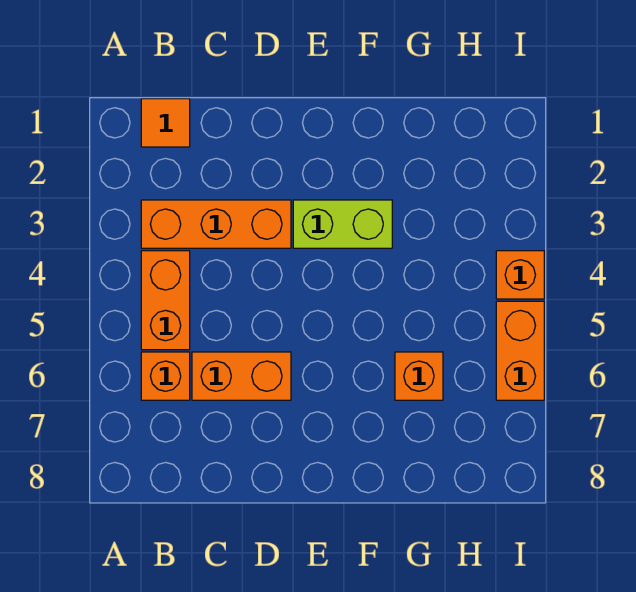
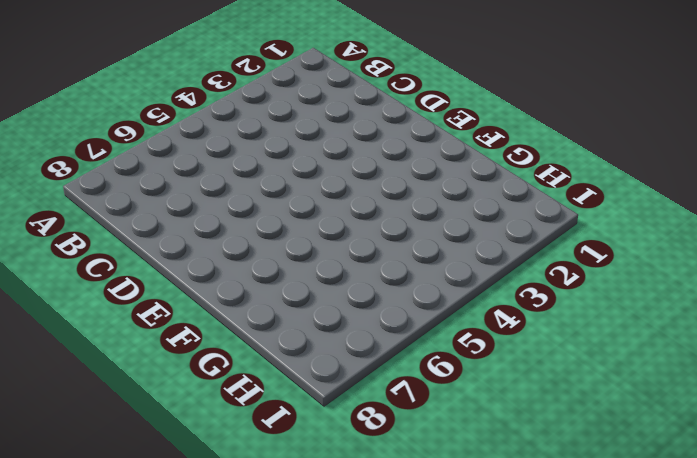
none -> orange 1x1 tile [141,99,190,147]
none -> orange 1x3 brick [141,200,291,248]

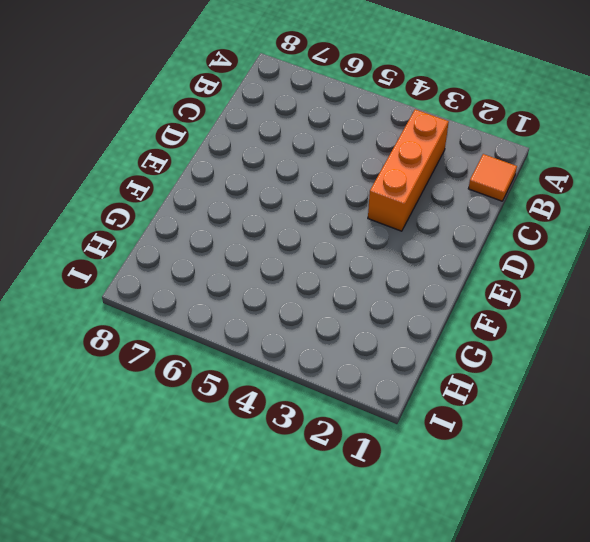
none -> orange 1x2 brick [141,251,190,350]
none -> orange 1x1 brick [141,352,190,400]

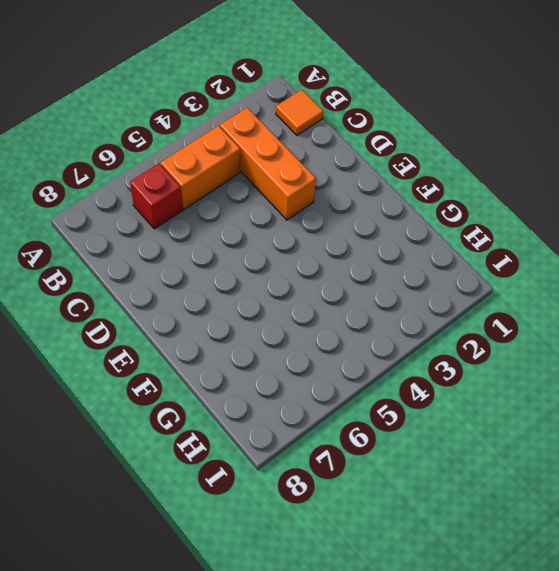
red 1x1 brick [130,164,182,229] -> orange 1x1 brick [141,352,190,400]
none -> orange 1x2 brick [192,352,291,400]
none -> lime 1x2 brick [293,200,392,248]

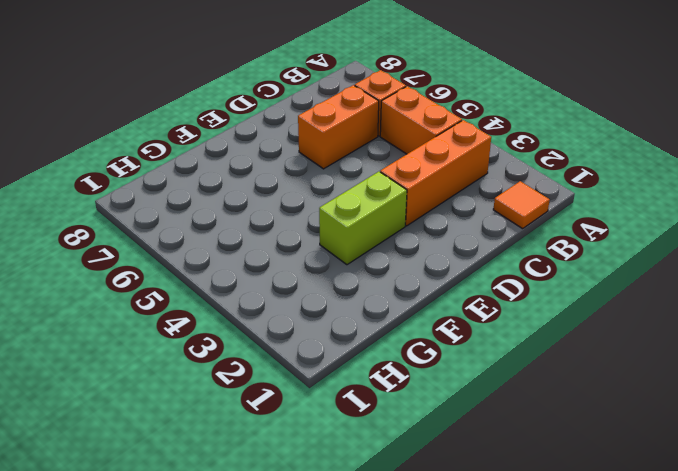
none -> orange 1x1 brick [395,352,443,400]
none -> orange 1x1 brick [496,251,544,299]

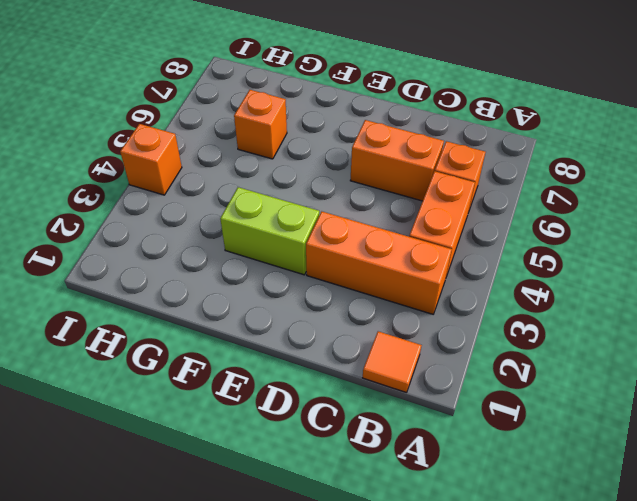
none -> orange 1x2 brick [496,301,544,400]

